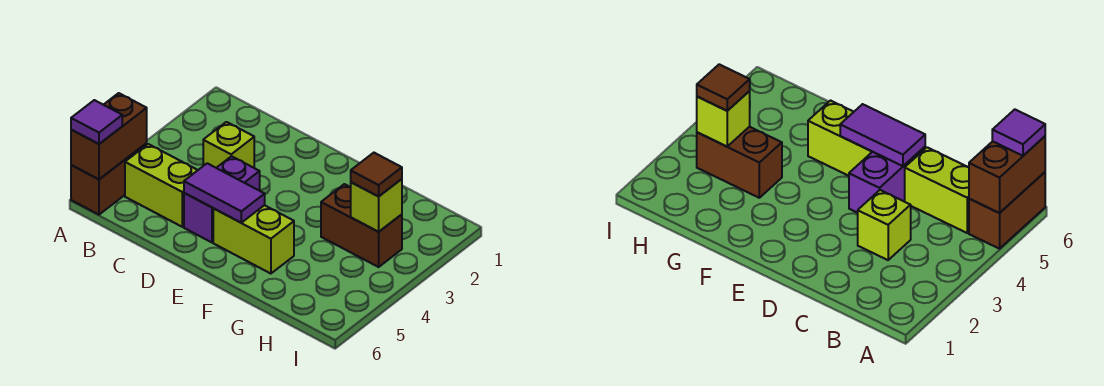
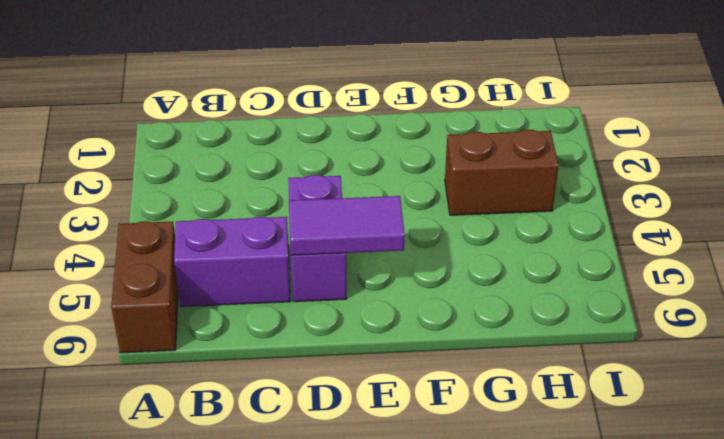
purple 1x2 brick [174,217,291,307] -> lime 1x2 brick [125,144,198,227]
none -> lime 1x1 brick [203,122,254,168]
none -> lime 1x2 brick [213,205,294,274]

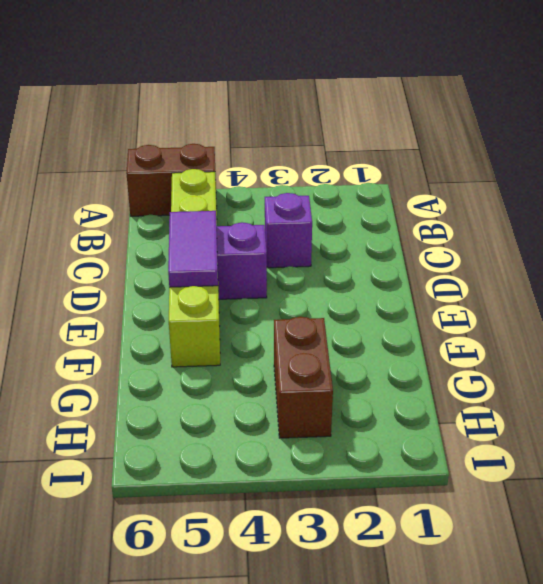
purple 1x1 brick [265,193,312,268] -> lime 1x1 brick [203,122,254,168]
none -> brown 1x2 brick [71,93,147,179]
none -> lime 1x1 brick [351,179,402,232]

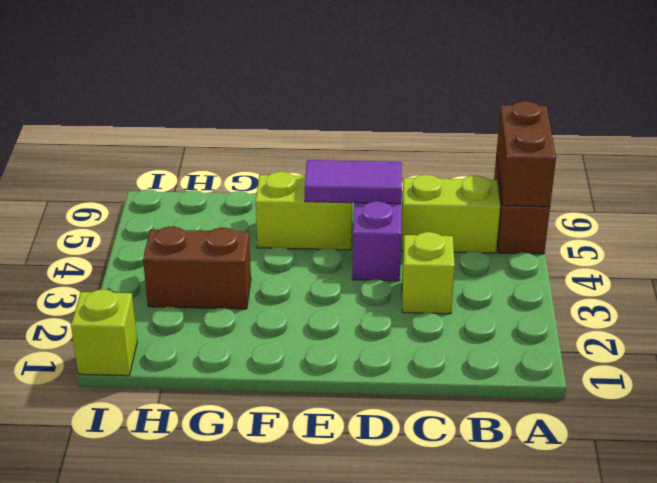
lime 1x1 brick [71,290,137,376] -> lime 1x1 brick moved to [351,179,402,232]
none -> purple 1x1 tile [71,100,122,144]
none -> brown 1x1 tile [351,153,402,196]

